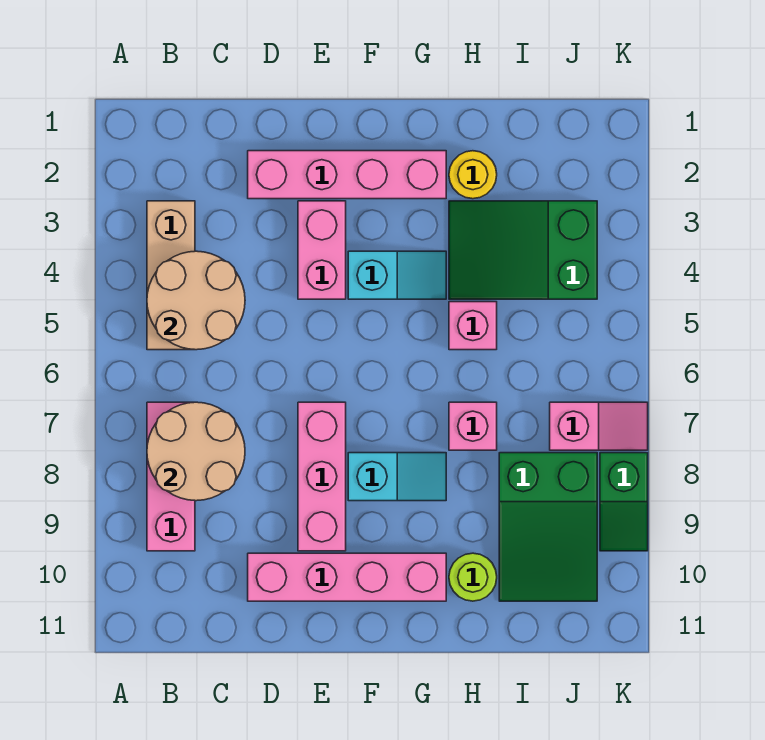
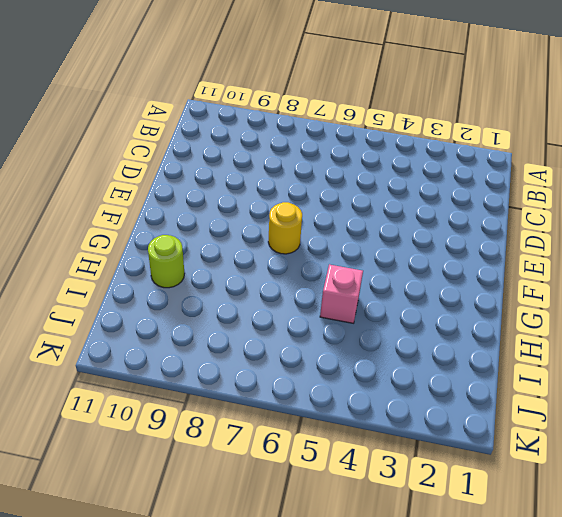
yellow 1x1 round brick [268,202,302,254] -> yellow 1x1 round brick moved to [449,151,497,199]
none -> tan 1x3 brick [147,201,195,350]
none -> pink 1x3 brick [147,402,195,551]
none -> pink 1x4 brick [248,151,446,199]

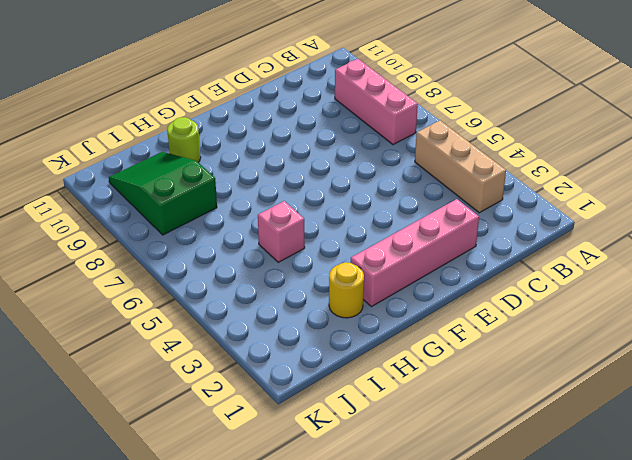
none -> pink 1x4 brick [248,553,446,601]
none -> pink 1x2 brick [298,201,346,299]
none -> pink 1x3 brick [298,402,346,551]

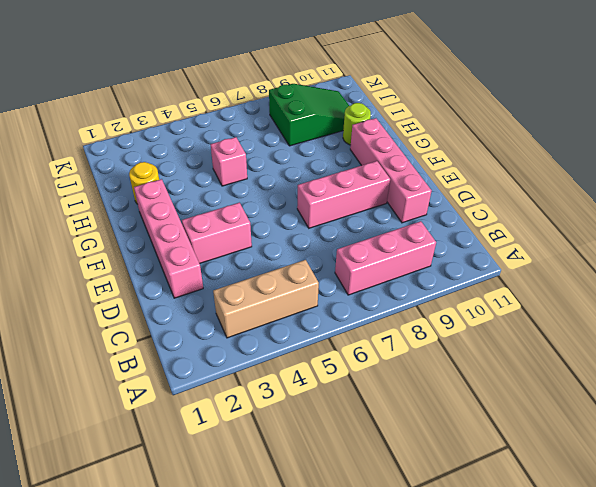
none -> cyan 1x2 slope [348,251,446,299]
none -> cyan 1x2 slope [348,453,446,501]
none -> green 2x3 slope [449,201,597,299]

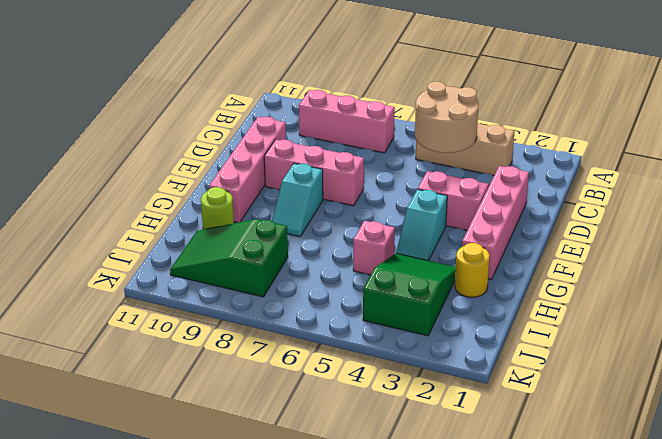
none -> pink 1x1 brick [449,402,497,450]
none -> pink 1x2 slope [550,402,648,450]
none -> green 1x2 slope [600,453,648,551]

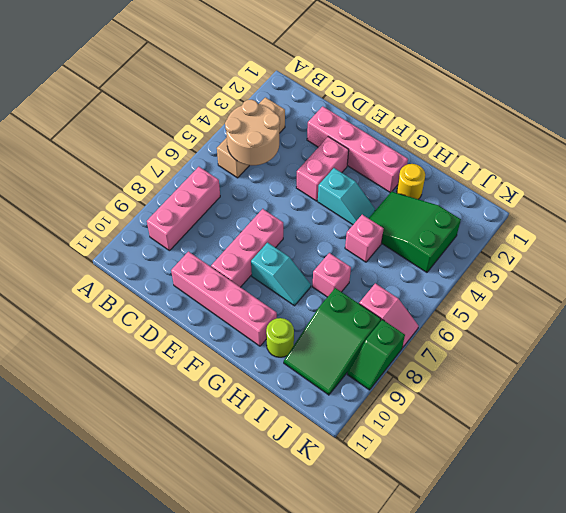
none -> tan 2x2 round brick [147,402,245,501]

